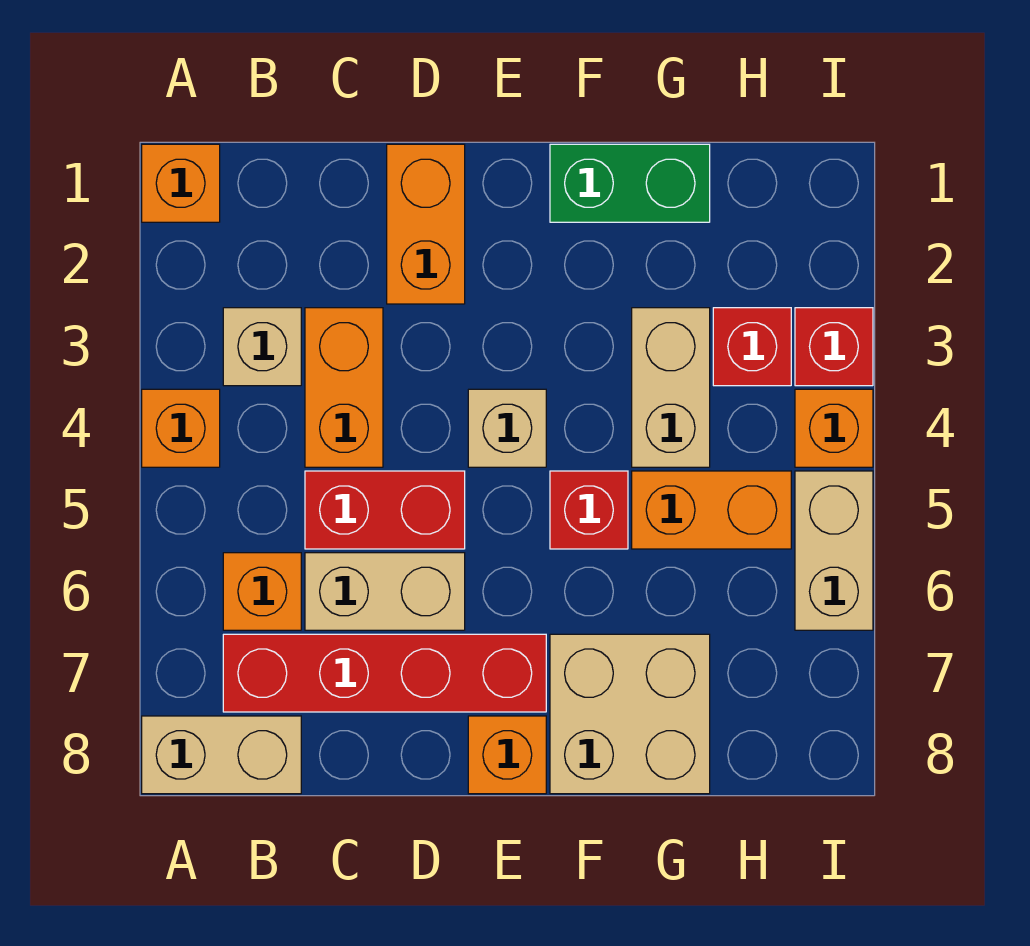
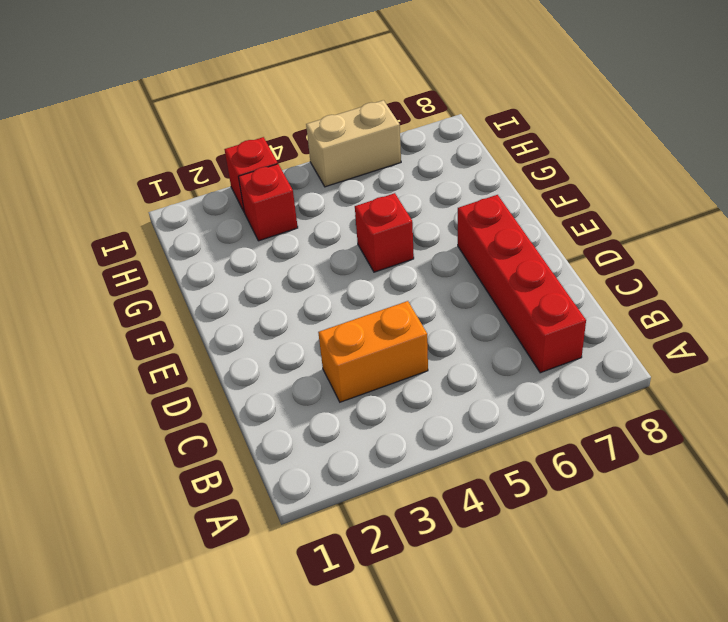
none -> orange 1x1 brick [142,144,220,222]
none -> orange 1x1 brick [142,389,220,467]
none -> tan 1x2 brick [142,716,301,794]

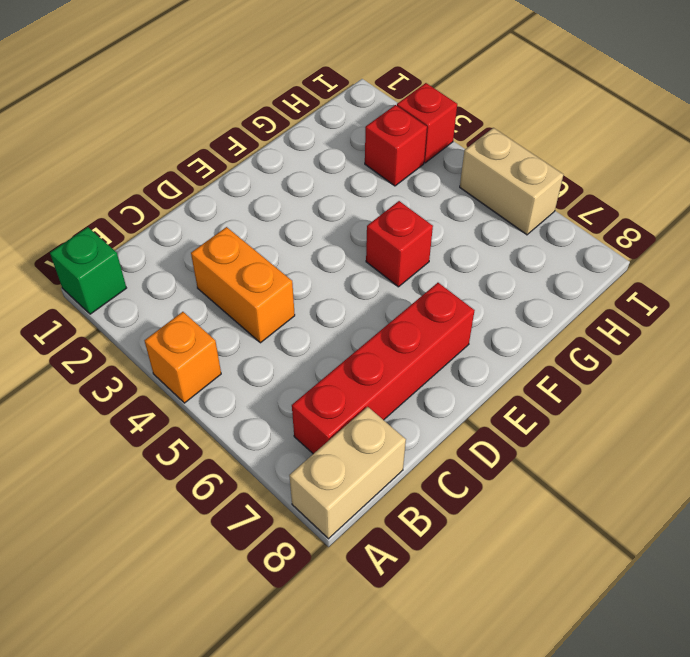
green 1x1 brick [50,227,126,314] -> orange 1x1 brick [142,144,220,222]
none -> tan 1x1 brick [223,308,301,386]
none -> orange 1x1 brick [223,553,301,630]
none -> red 1x2 brick [305,471,465,549]

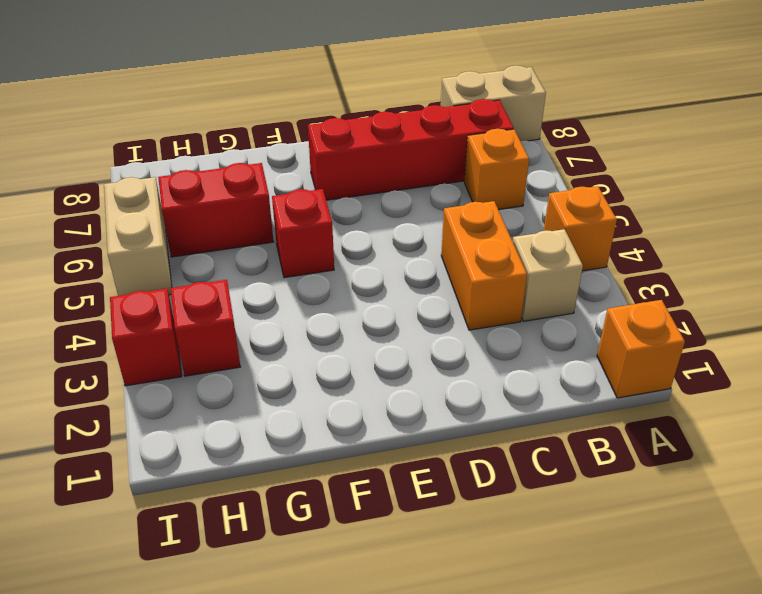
red 1x2 brick [158,163,274,257] -> red 1x2 brick moved to [305,471,465,549]
none -> tan 1x2 brick [305,553,465,630]
none -> orange 1x2 brick [387,144,465,304]
none -> tan 1x1 brick [468,389,546,467]

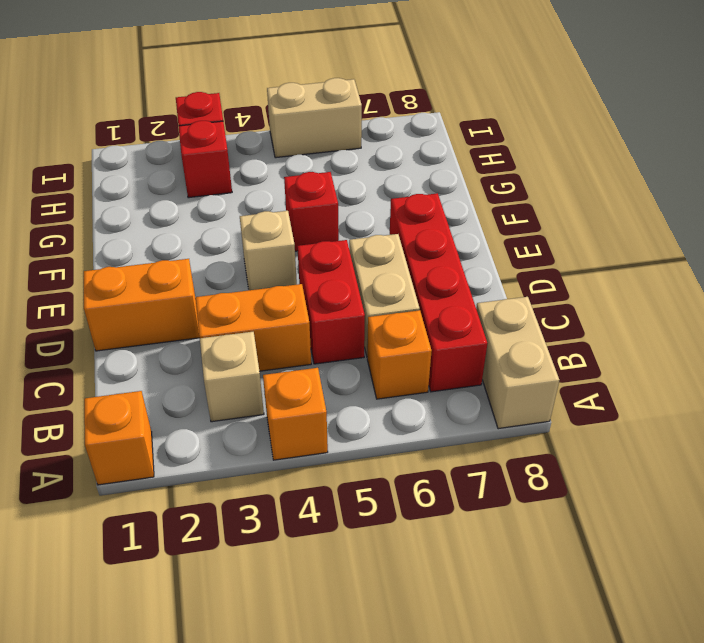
none -> orange 1x1 brick [468,716,546,794]
none -> green 1x2 brick [550,144,710,222]
none -> tan 2x2 brick [550,634,710,794]

